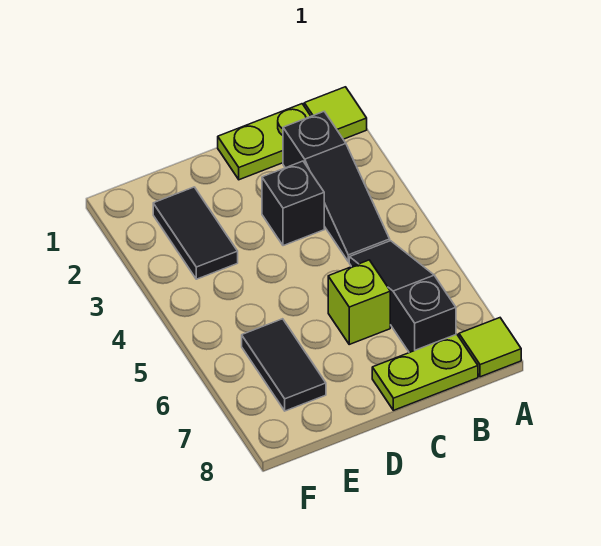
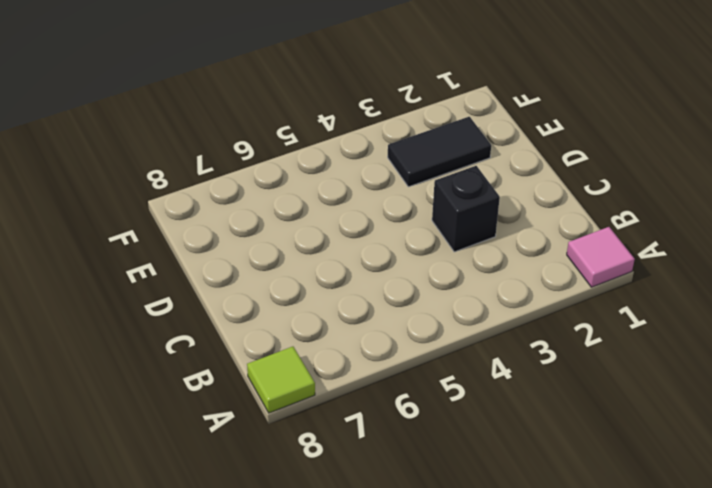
pink 1x1 tile [567,227,635,287] -> lime 1x1 tile [304,87,367,139]
none -> lime 1x2 plate [218,104,311,180]
none -> black 1x3 slope [283,112,390,262]

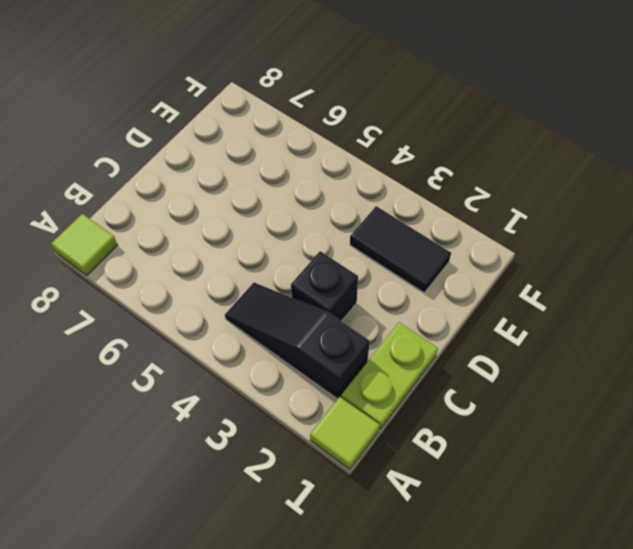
none -> black 1x3 slope [349,241,456,353]
none -> lime 1x2 plate [372,334,478,410]

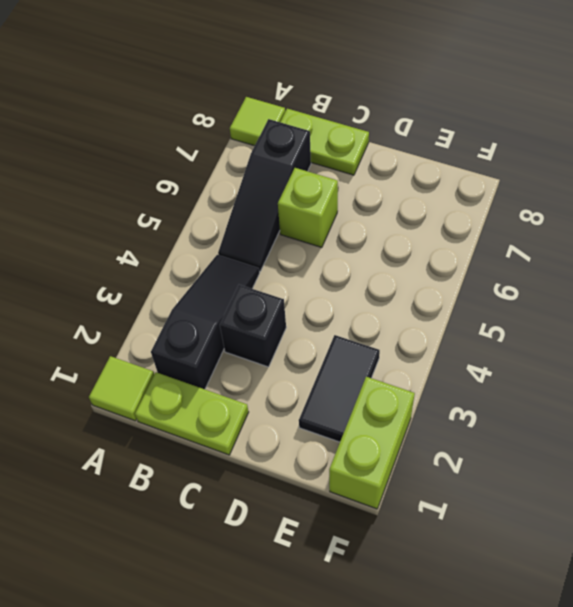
lime 1x2 brick [329,377,415,509] -> none
none -> black 1x2 tile [242,319,326,411]

